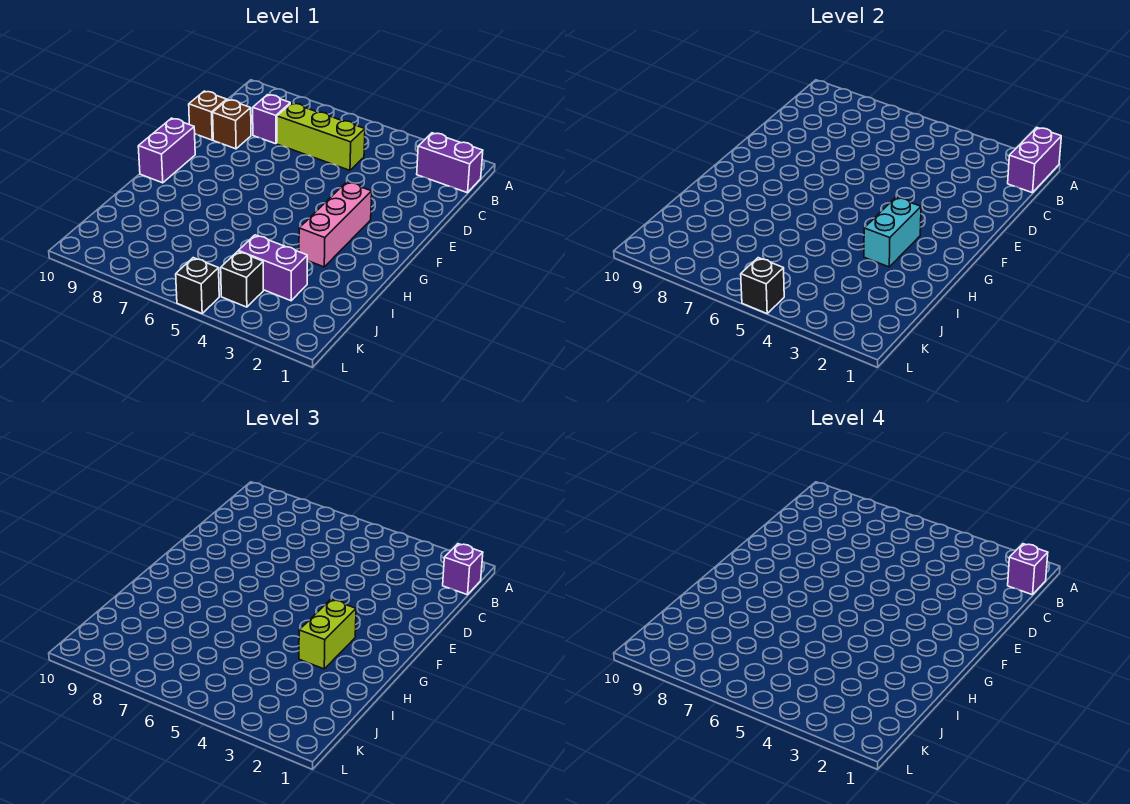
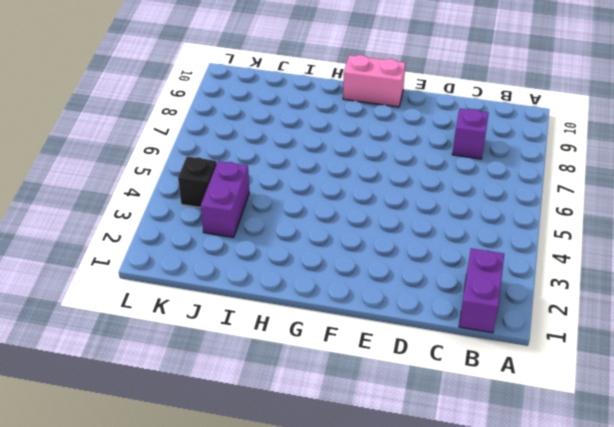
pink 1x2 brick [343,55,405,107] -> purple 1x2 brick [138,118,195,183]
none -> lime 1x3 brick [277,103,365,170]
none -> brown 1x1 brick [213,100,251,149]
none -> brown 1x1 brick [189,91,227,140]

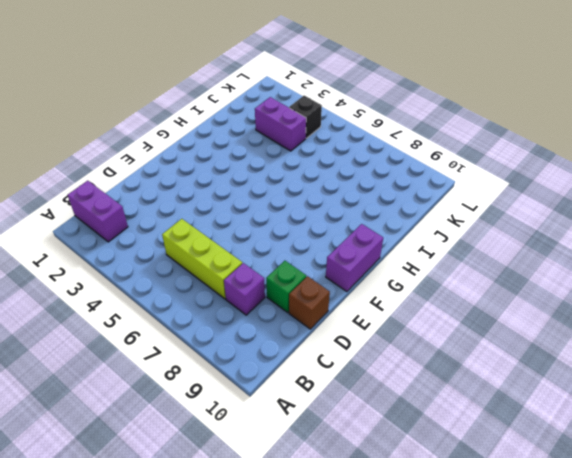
green 1x1 brick [266,261,306,312] -> brown 1x1 brick [213,100,251,149]
none -> pink 1x3 brick [299,182,372,267]
none -> black 1x1 brick [176,258,219,313]
none -> purple 1x2 brick [1008,127,1061,193]

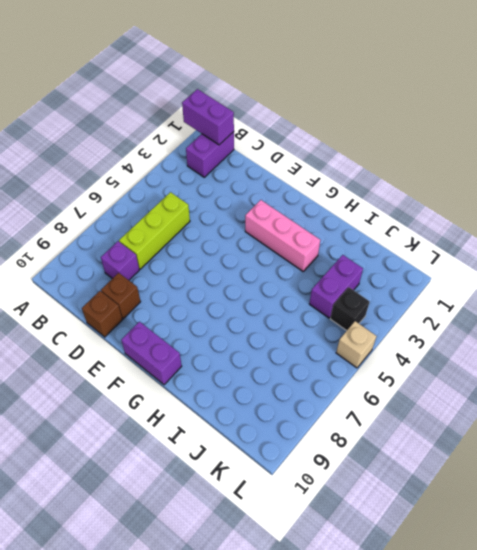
tan 1x1 brick [336,321,376,368] -> black 1x1 brick [176,258,219,313]
none -> cyan 1x2 brick [864,197,921,267]
none -> black 1x1 brick [741,258,784,313]
none -> purple 1x1 brick [443,544,483,595]

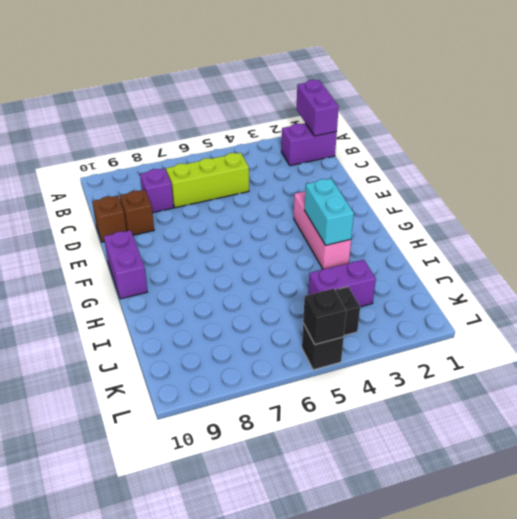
none -> purple 1x1 brick [443,544,483,595]
none -> lime 1x2 brick [299,599,356,669]
none -> purple 1x1 brick [1008,544,1048,595]

